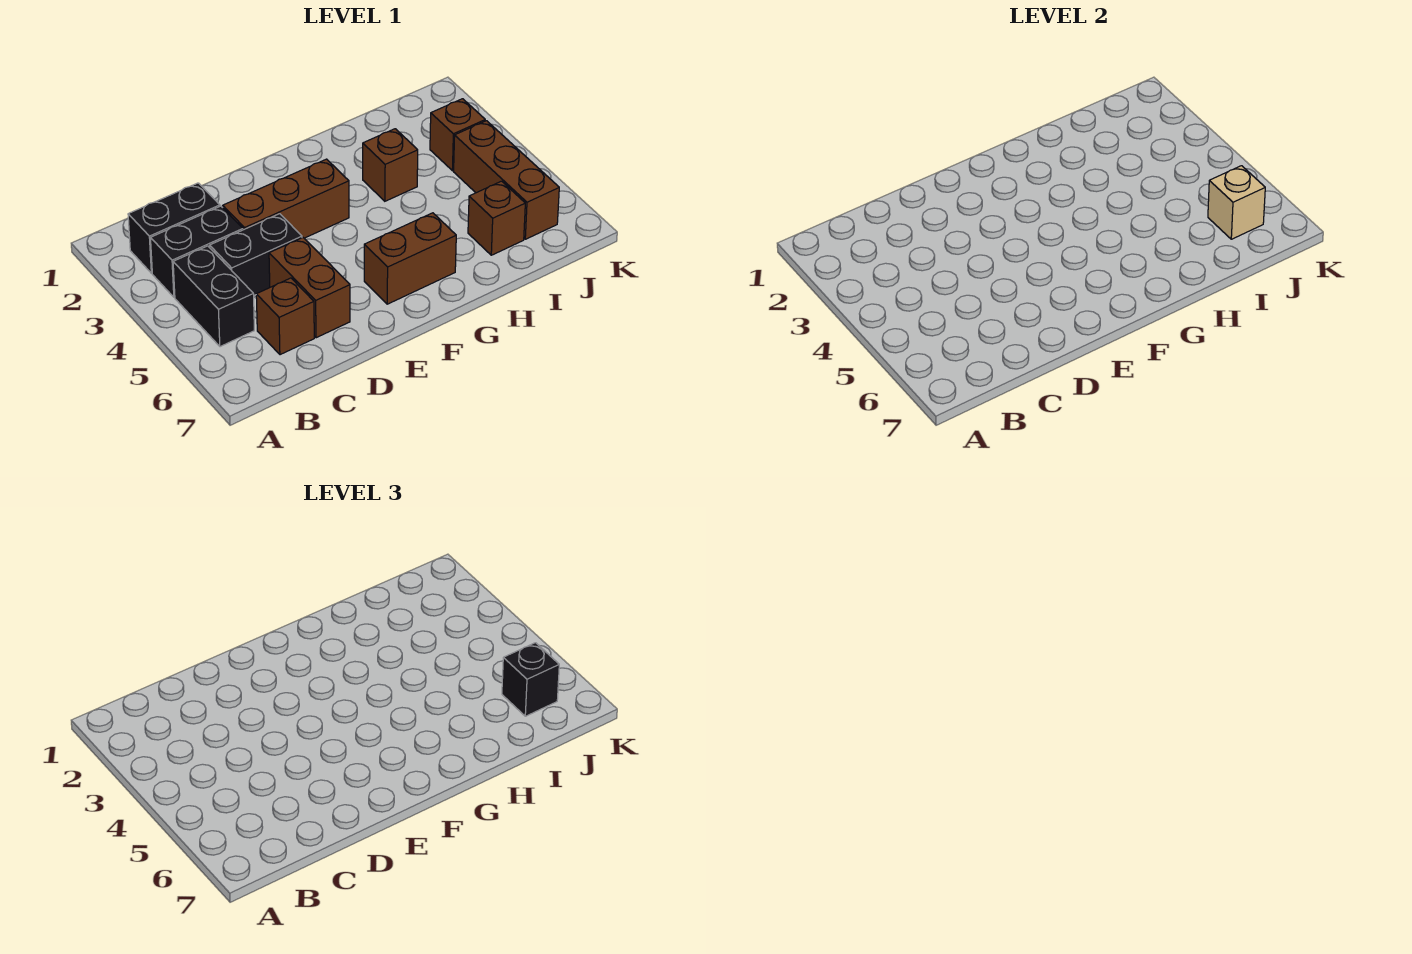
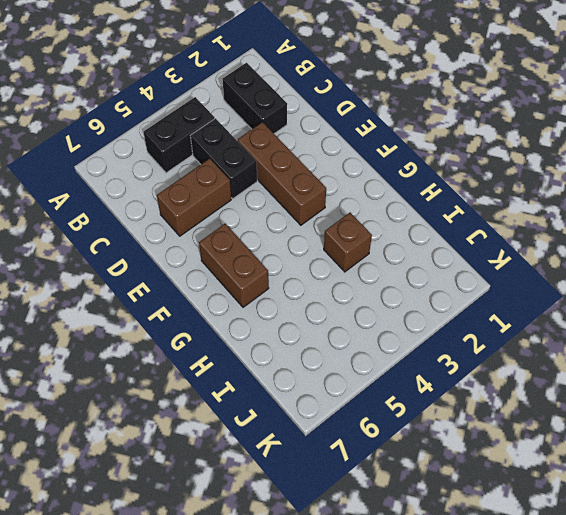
none -> black 1x2 brick [151,206,243,297]
none -> brown 1x1 brick [256,278,314,355]
none -> brown 1x1 brick [468,181,525,255]

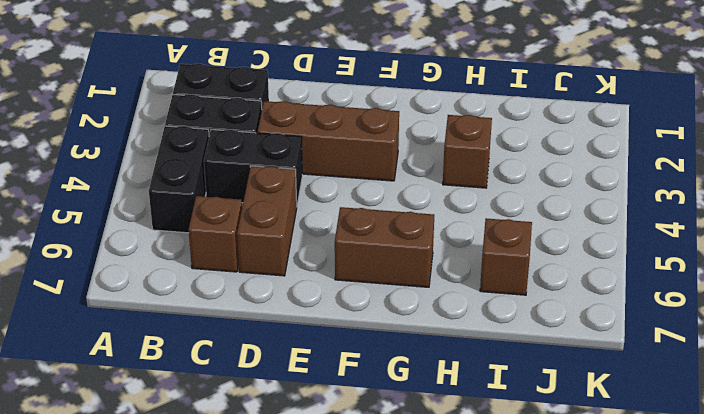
none -> brown 1x1 brick [430,99,485,171]
none -> brown 1x3 brick [454,121,559,239]
none -> tan 1x1 brick [1208,166,1265,239]

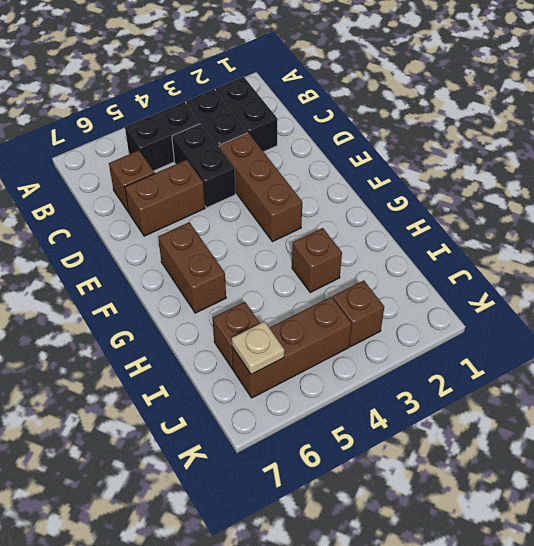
tan 1x1 plate [232,322,284,374] -> tan 1x1 brick [1208,166,1265,239]
none -> black 1x1 brick [502,643,559,716]

